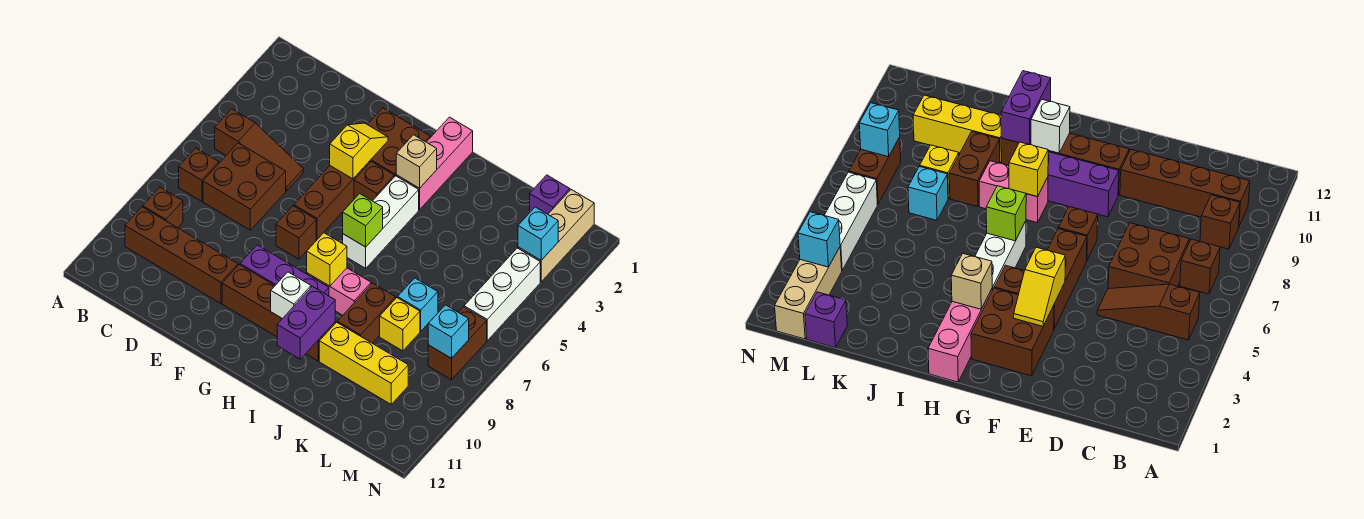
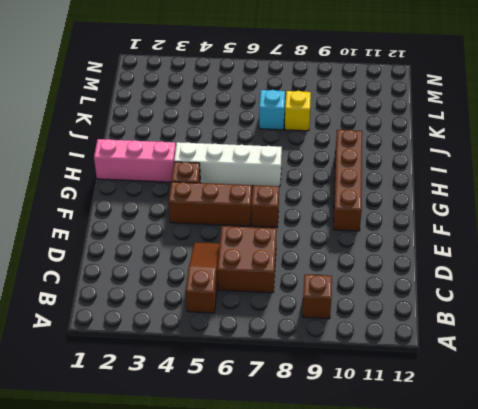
white 1x4 brick [174,142,282,187] -> white 1x3 brick [343,176,419,268]
none -> brown 1x1 brick [179,148,219,201]
none -> brown 1x4 brick [125,207,238,303]
none -> brown 2x2 brick [367,108,430,177]
none -> purple 1x3 brick [240,245,329,296]

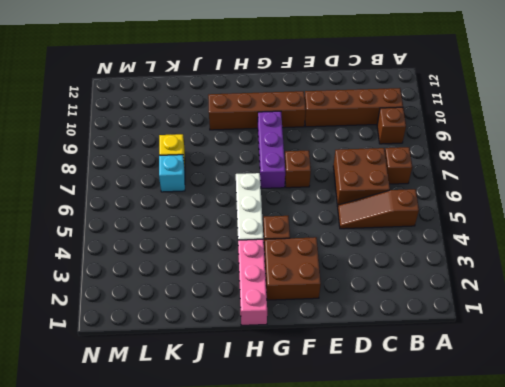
purple 1x3 brick [258,111,285,189] -> purple 1x3 brick turned to [240,245,329,296]
none -> brown 1x3 brick [294,161,370,239]
none -> pink 1x2 brick [307,268,371,315]
none -> brown 1x2 brick [337,283,396,343]
none -> yellow 1x3 brick [319,322,408,404]

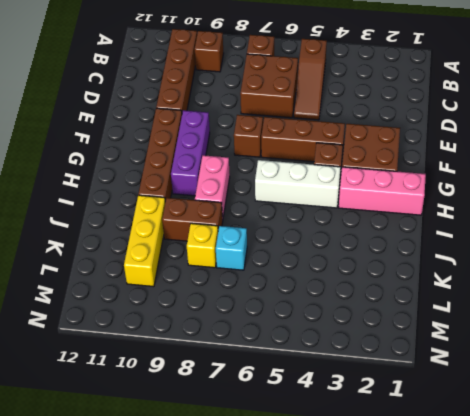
none -> purple 1x1 brick [530,175,570,214]
none -> tan 1x3 brick [518,190,594,282]
none -> white 1x3 brick [464,248,540,340]
none -> brown 1x2 brick [428,307,487,380]

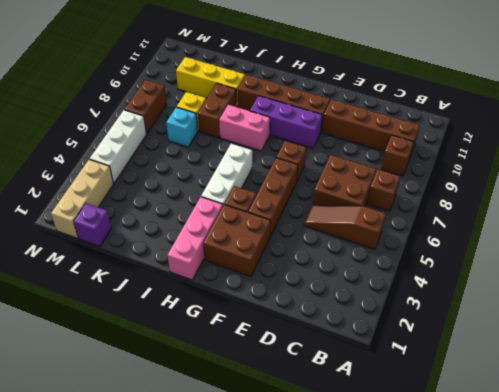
none -> yellow 1x2 slope [330,123,388,179]
none -> tan 1x1 brick [396,135,437,188]
none -> lime 1x1 brick [343,194,383,247]
none -> yellow 1x1 brick [307,233,347,286]

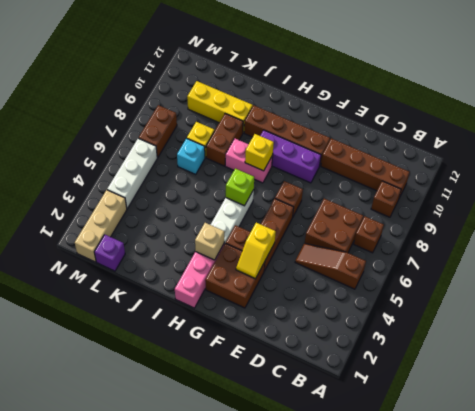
none -> white 1x1 brick [271,272,311,319]
none -> purple 1x2 brick [277,286,335,359]
none -> cyan 1x1 brick [518,207,558,260]
none -> cyan 1x1 brick [428,305,469,358]

